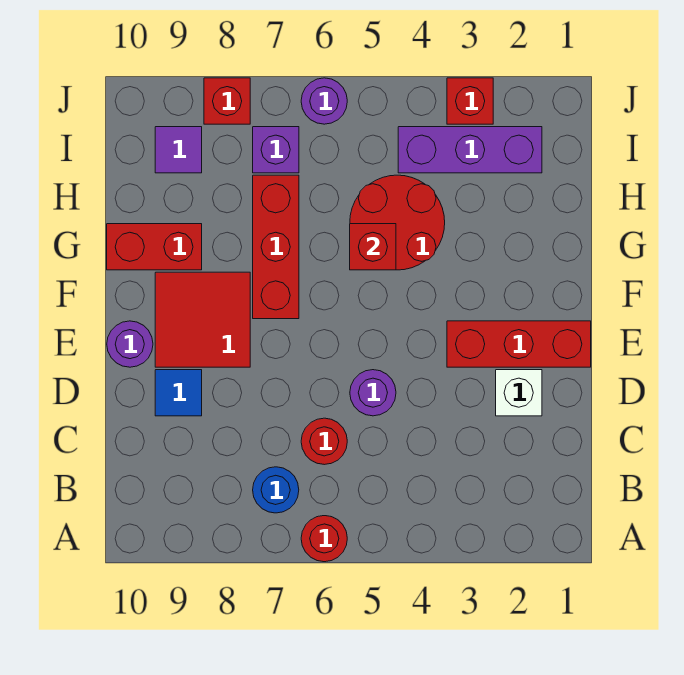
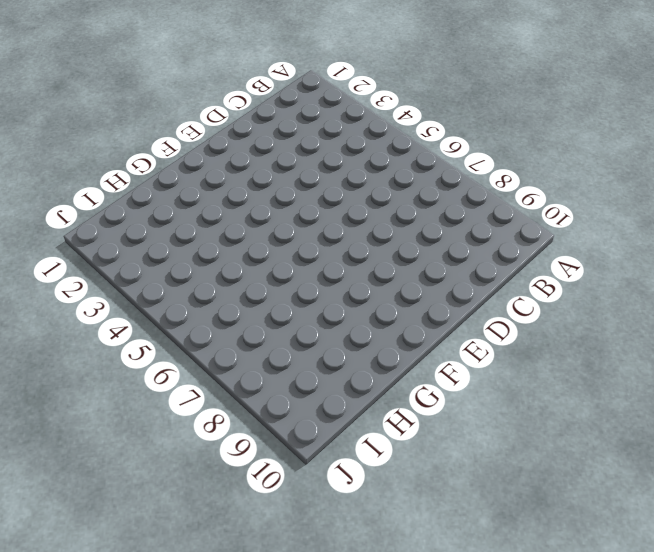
none -> red 1x1 round brick [301,516,347,562]
none -> blue 1x1 round brick [253,467,299,513]
none -> red 1x1 round brick [301,418,347,465]

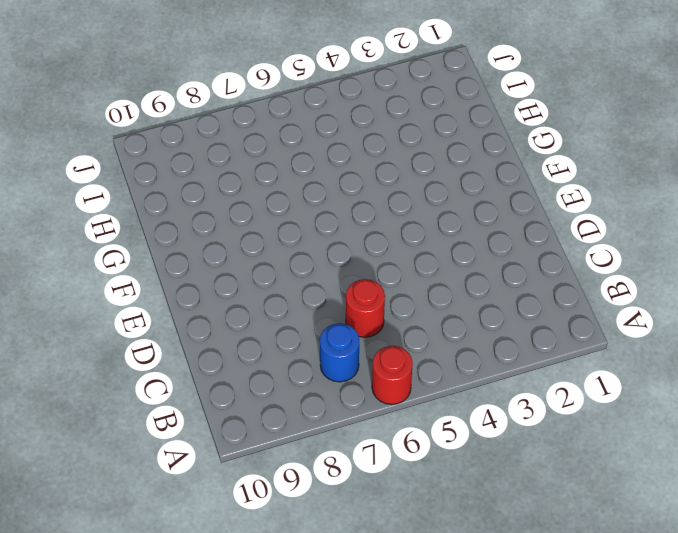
none -> white 1x1 brick [496,370,542,416]
none -> purple 1x1 round brick [350,370,396,416]
none -> blue 1x1 tile [155,370,202,416]

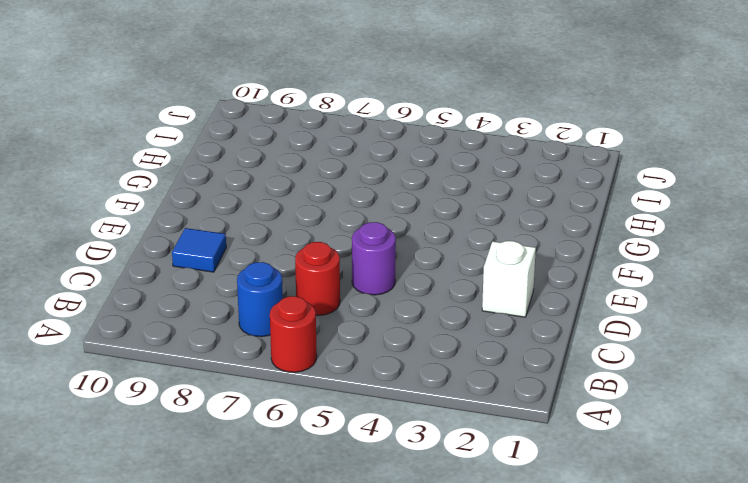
none -> red 1x3 brick [447,321,591,367]
none -> red 2x2 tile [155,272,250,367]
none -> purple 1x1 round brick [107,321,153,367]

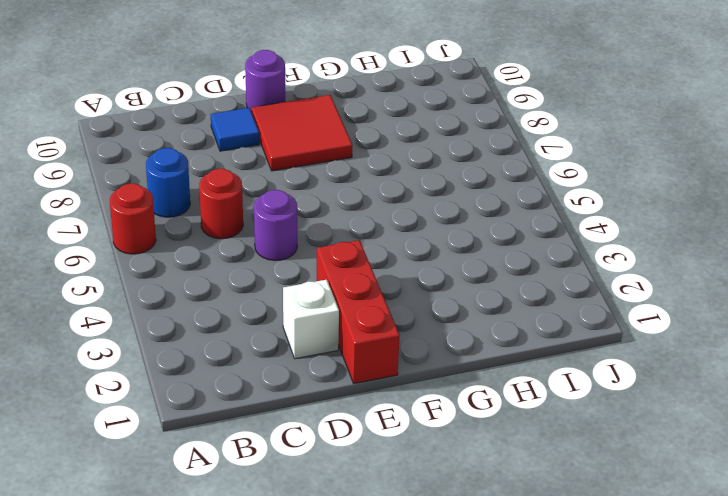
none -> red 1x3 brick [253,175,299,319]
none -> red 2x2 round brick [350,175,445,270]
none -> red 1x2 brick [107,224,202,270]

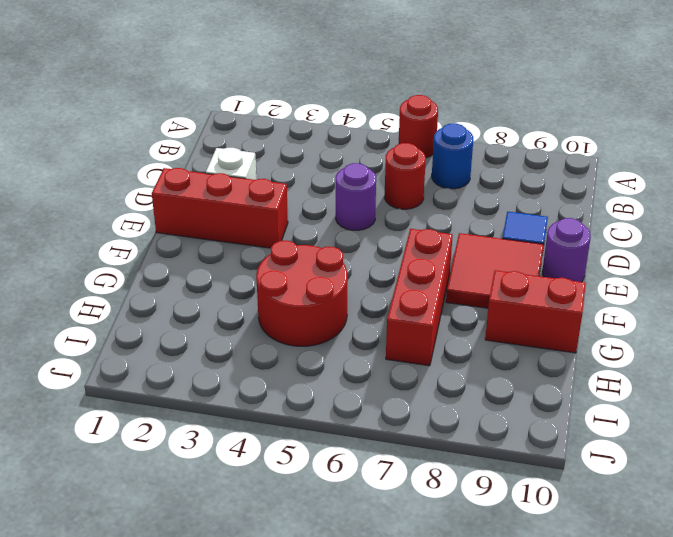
none -> purple 1x3 brick [398,127,542,173]
none -> purple 1x1 brick [253,127,299,173]
none -> purple 1x1 tile [155,127,202,173]

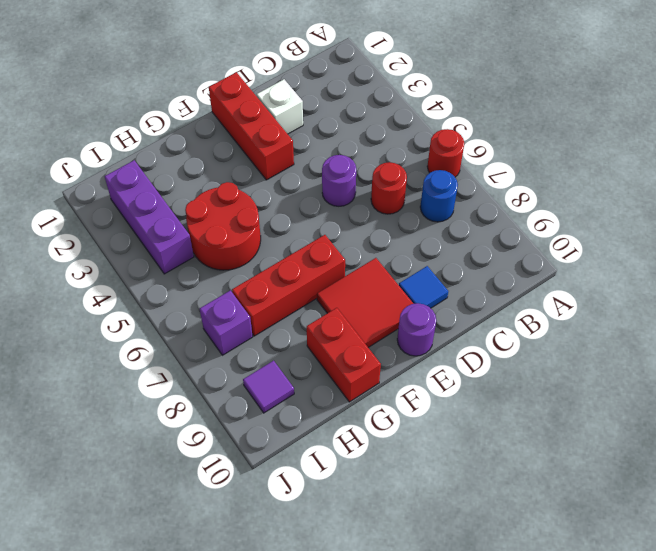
none -> red 1x1 brick [447,78,493,124]
none -> purple 1x1 round brick [301,78,347,124]
none -> red 1x1 brick [204,78,250,124]

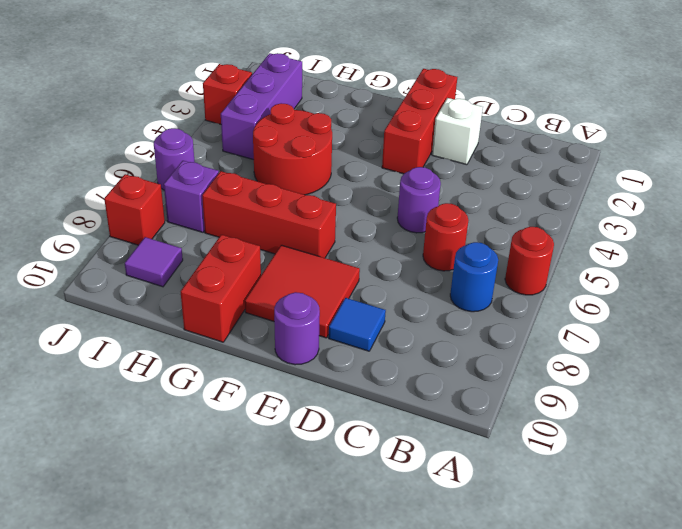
none -> red 1x1 brick [350,224,396,270]

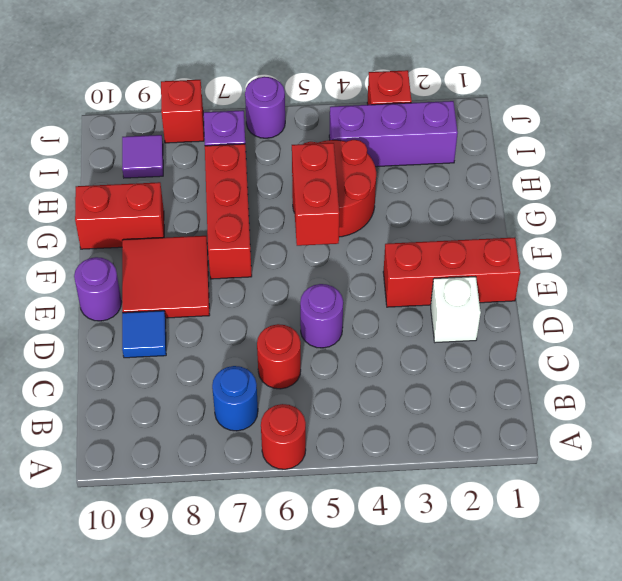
red 1x2 brick [292,143,339,246] -> red 1x1 brick [350,224,396,270]

